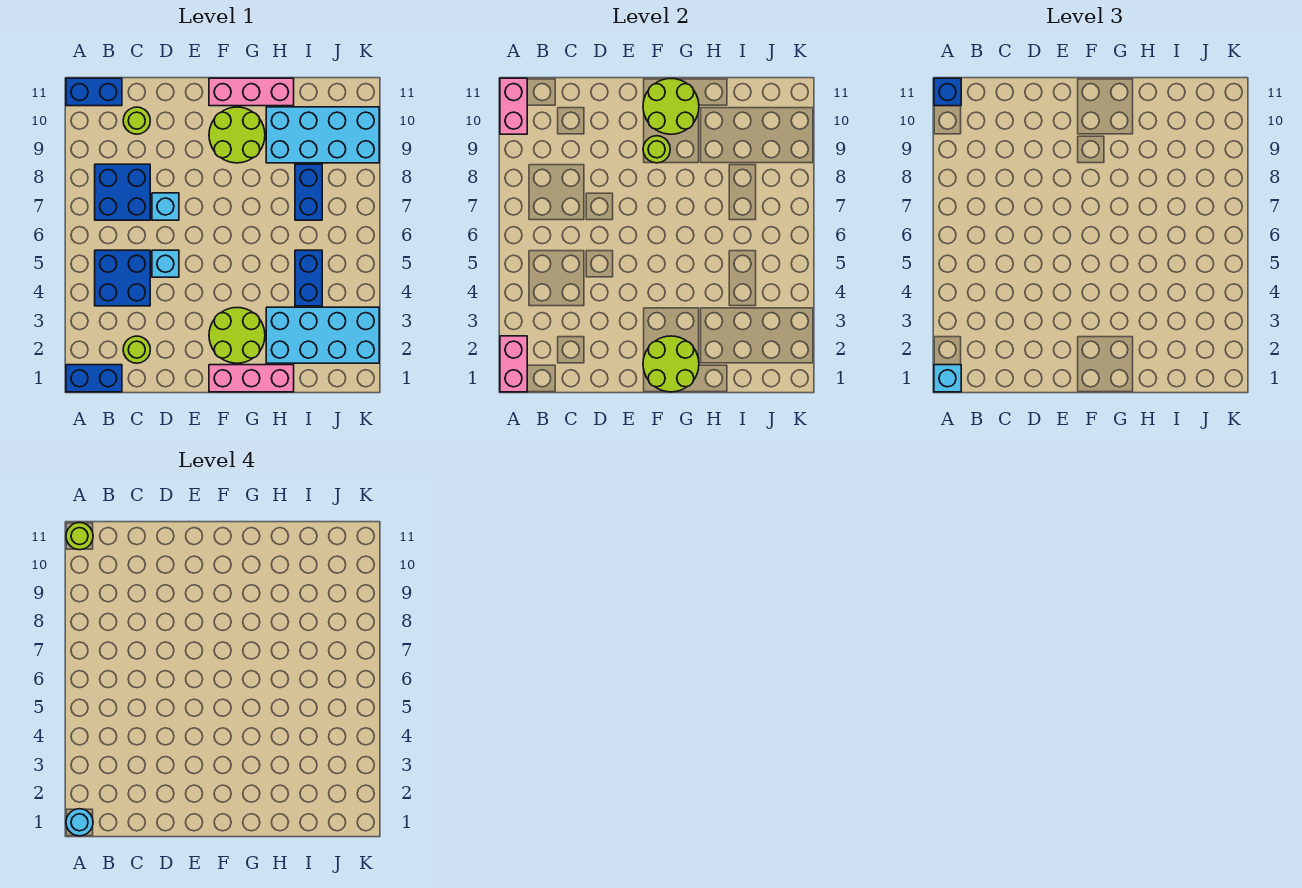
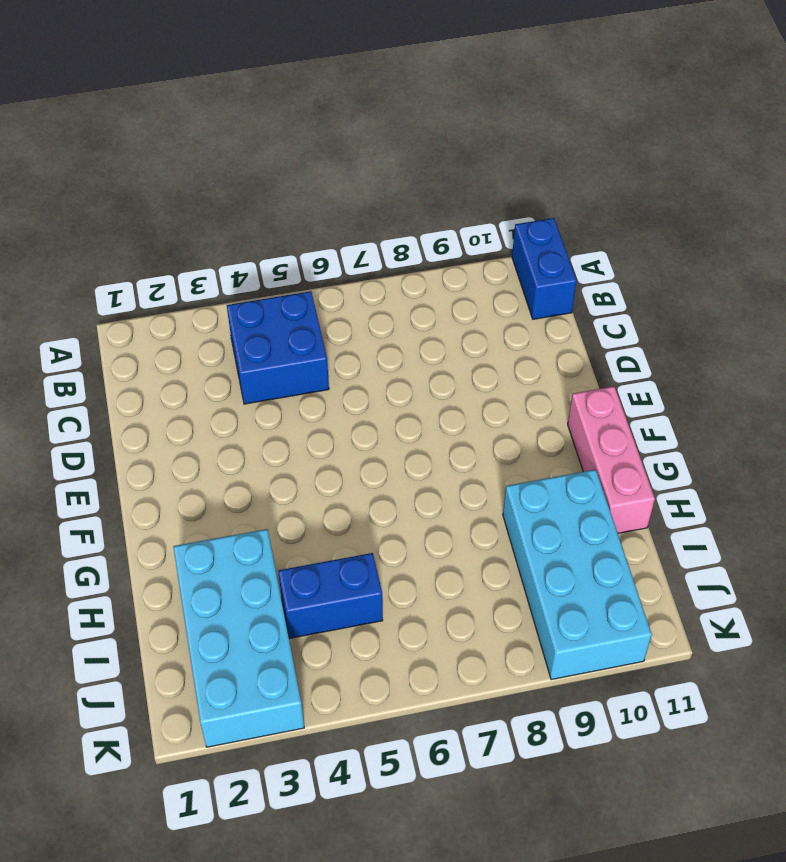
none -> blue 1x2 brick [66,365,122,392]
none -> blue 2x2 brick [95,164,150,220]
none -> lime 1x1 round brick [123,336,150,363]

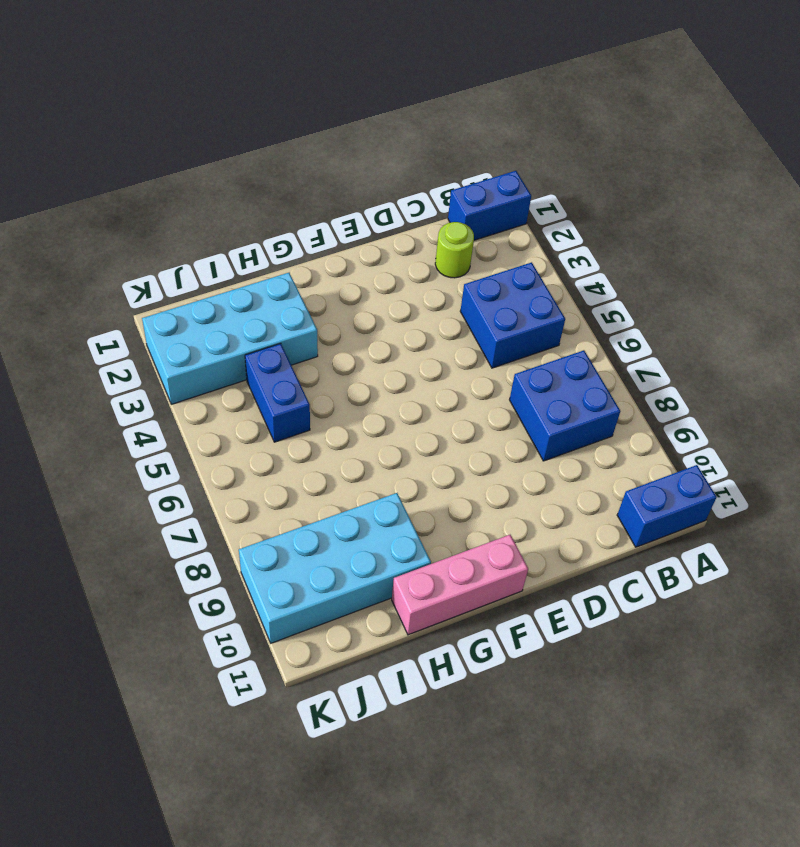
none -> lime 1x1 round brick [123,107,150,134]
none -> cyan 1x1 brick [152,250,179,277]
none -> cyan 1x1 brick [152,193,179,220]

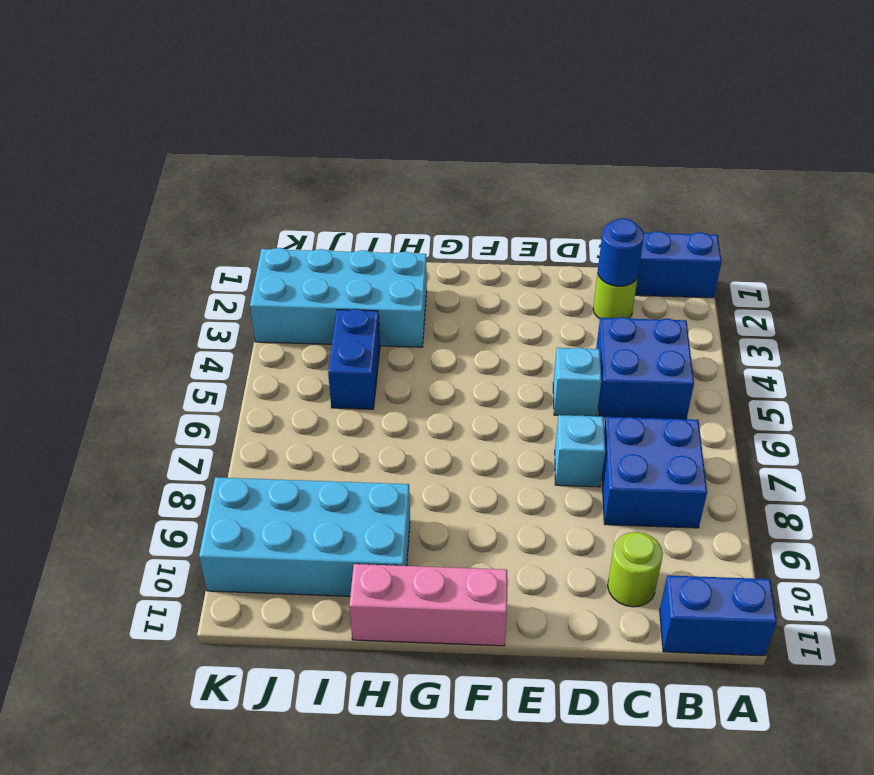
blue 1x1 round brick [598,218,644,286] -> none
none -> pink 1x3 brick [209,365,294,392]
none -> lime 2x2 round brick [209,308,265,363]
none -> lime 2x2 round brick [209,107,265,163]

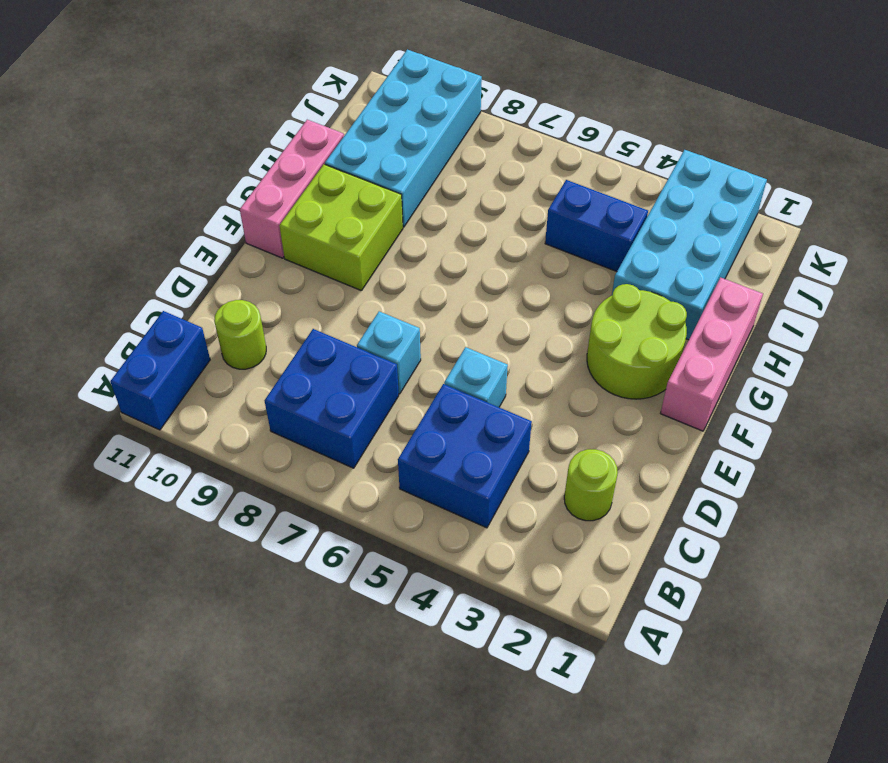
lime 2x2 brick [279,164,403,291] -> lime 2x2 round brick [209,107,265,163]
none -> blue 1x2 brick [66,365,122,392]
none -> blue 1x2 brick [295,164,322,220]
none -> pink 1x2 brick [500,336,527,392]

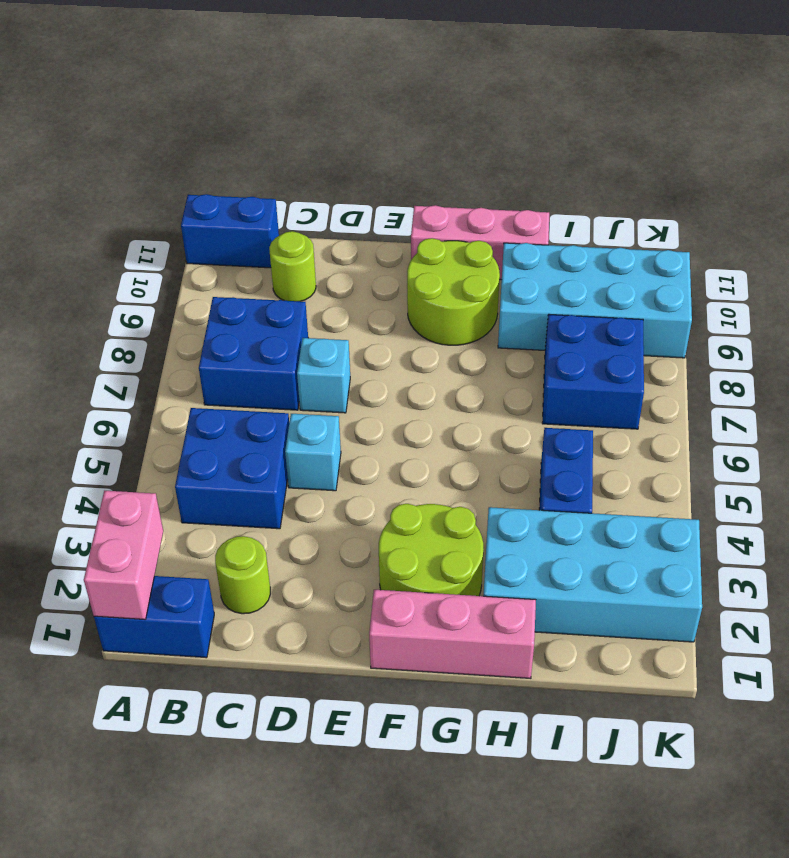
blue 2x2 brick [542,314,644,429] -> blue 1x2 brick [295,164,322,220]
none -> pink 1x2 brick [500,78,527,134]
none -> lime 2x2 round brick [643,336,699,392]
none -> lime 1x1 round brick [643,136,670,163]

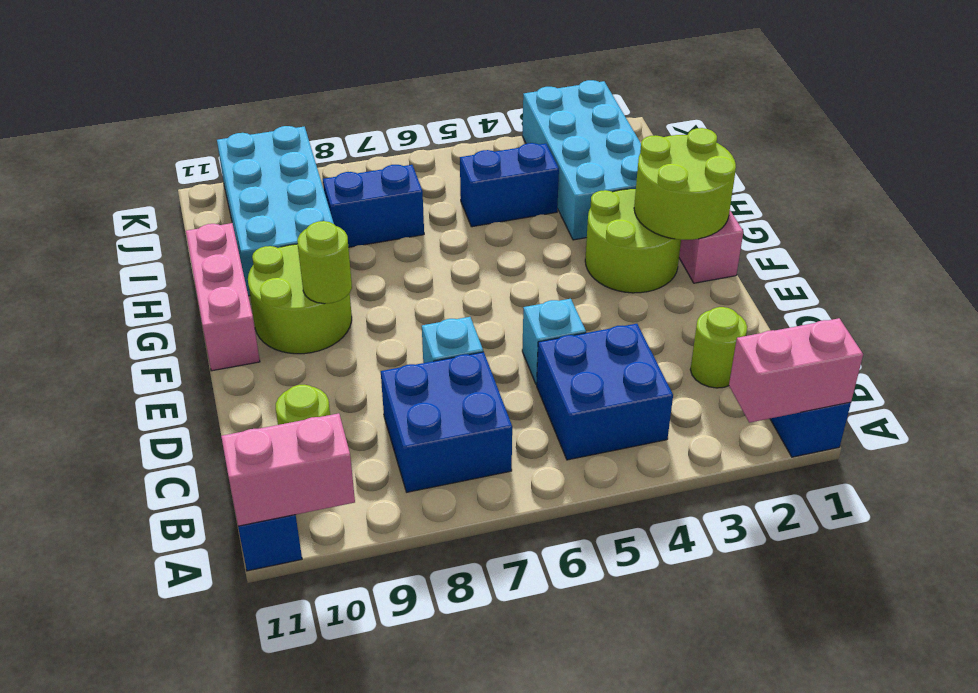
none -> lime 2x2 round brick [643,79,699,134]
none -> cyan 1x1 brick [934,365,961,392]
none -> blue 1x1 brick [934,78,961,106]

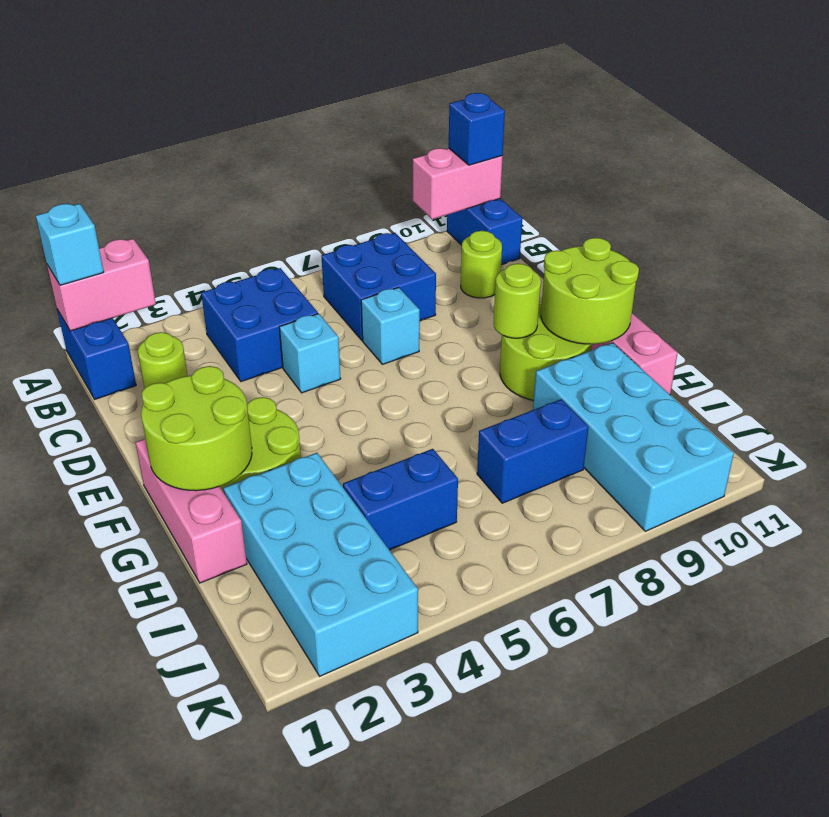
none -> cyan 1x1 round brick [66,809,93,836]
none -> lime 1x1 round brick [66,523,93,550]

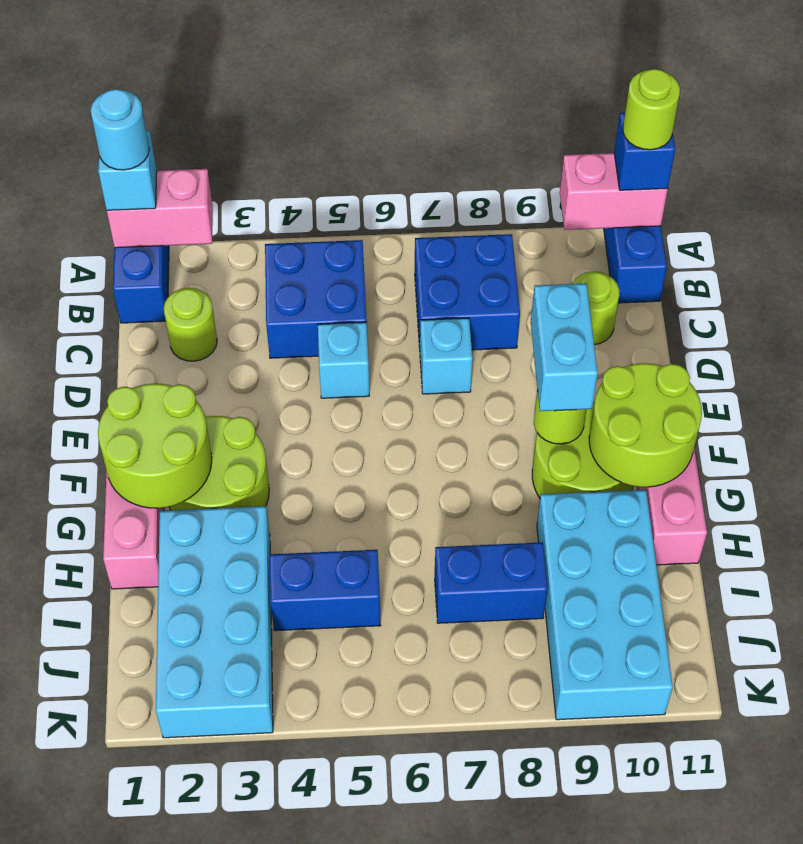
cyan 1x2 brick [531,283,598,411] -> none

